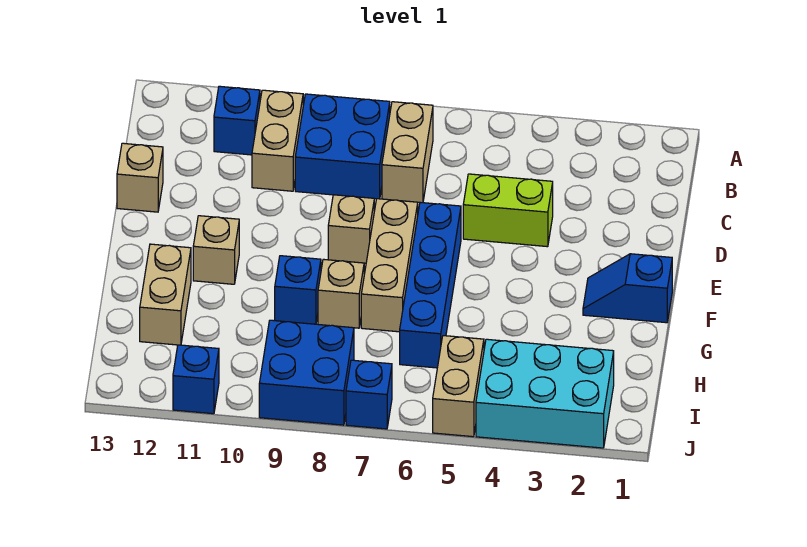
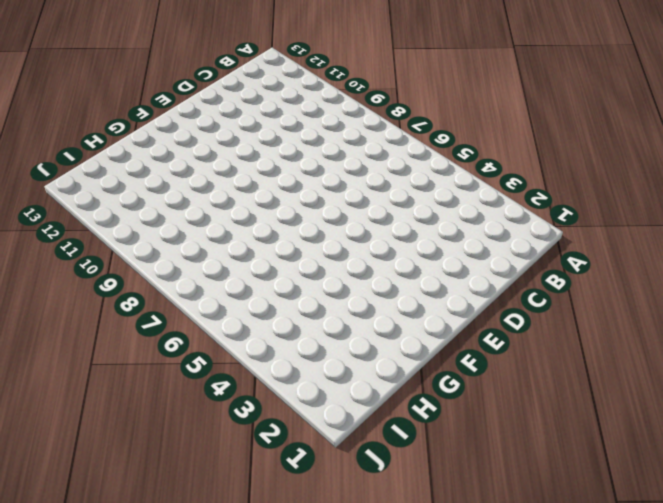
none -> tan 1x2 brick [382,102,433,203]
none -> blue 2x2 brick [295,94,390,199]
none -> tan 1x2 brick [252,90,303,191]

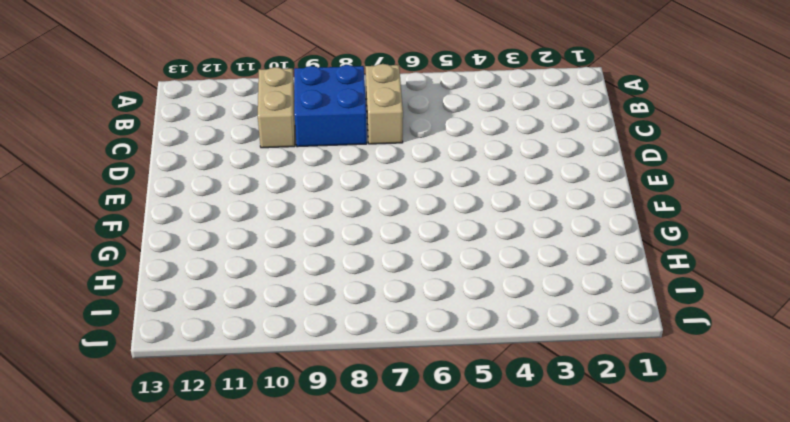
none -> blue 1x1 brick [214,86,260,155]
none -> lime 1x2 brick [463,174,553,247]
none -> tan 1x1 brick [117,143,163,212]

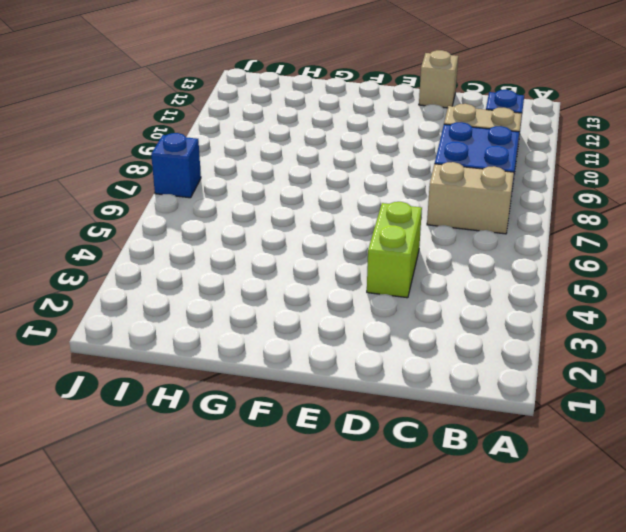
none -> blue 1x4 brick [400,202,461,368]
none -> tan 1x3 brick [361,199,418,332]
none -> tan 1x1 brick [328,195,374,263]

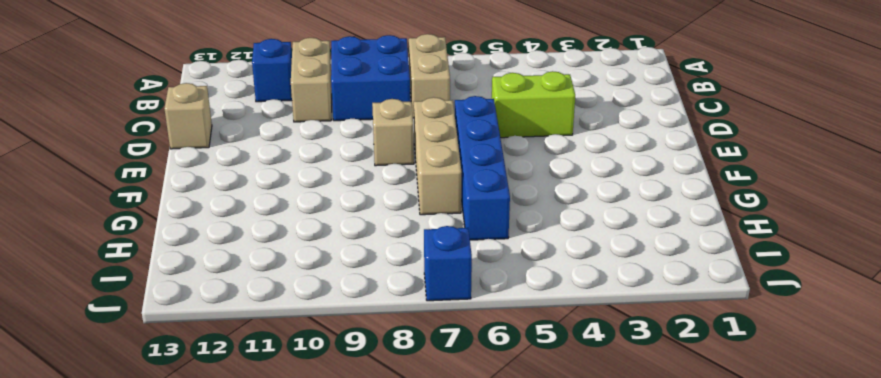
none -> blue 1x2 slope [583,254,672,323]
none -> tan 1x1 brick [193,216,239,284]
none -> tan 1x1 brick [318,259,364,328]

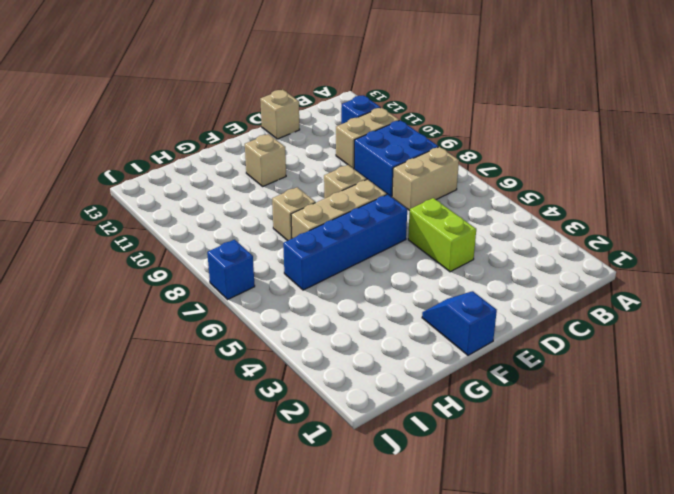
none -> blue 1x1 brick [275,256,321,324]
none -> tan 1x2 brick [140,244,191,345]
none -> cyan 2x3 brick [476,339,614,448]

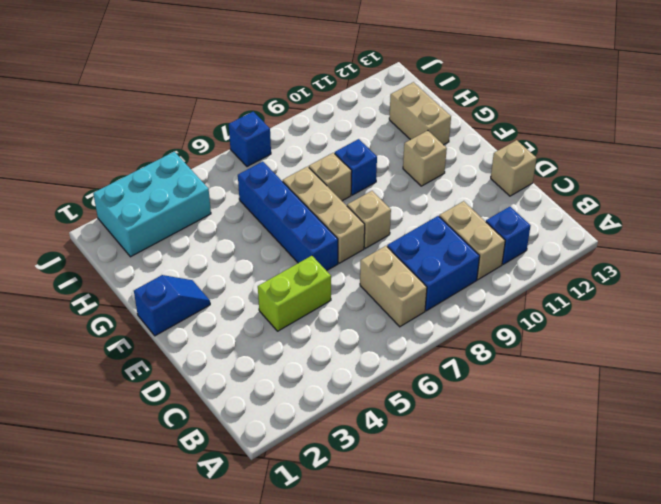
none -> tan 1x2 brick [433,336,484,437]
none -> blue 2x2 brick [259,320,354,425]
none -> blue 1x1 brick [173,345,219,414]

